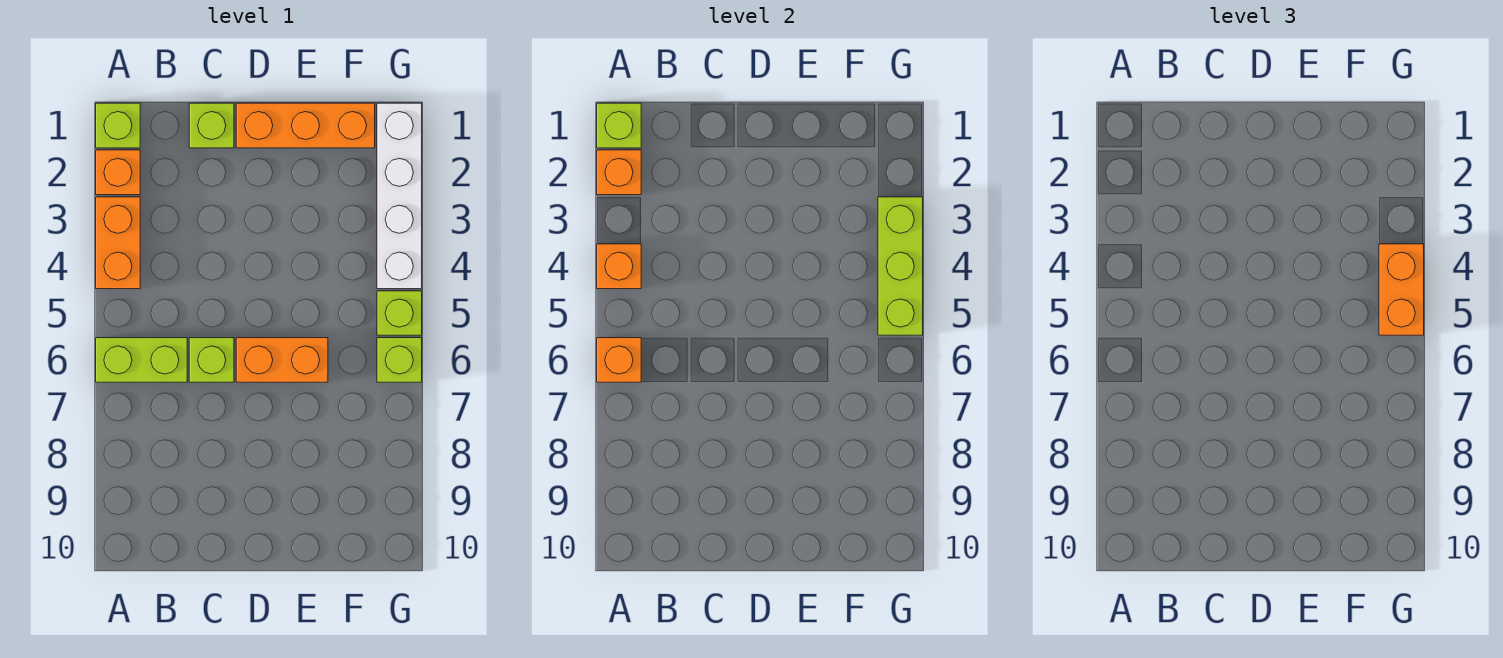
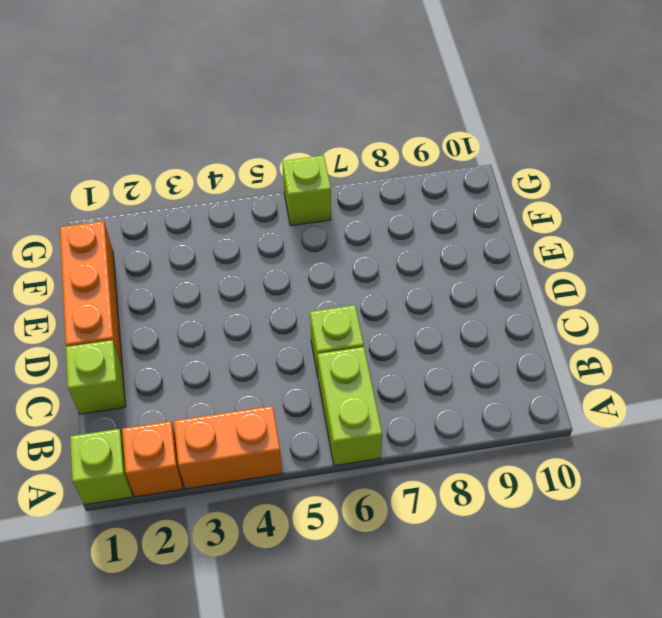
none -> orange 1x2 brick [236,338,328,382]
none -> white 1x4 brick [377,103,422,289]
none -> lime 1x1 brick [377,291,422,335]

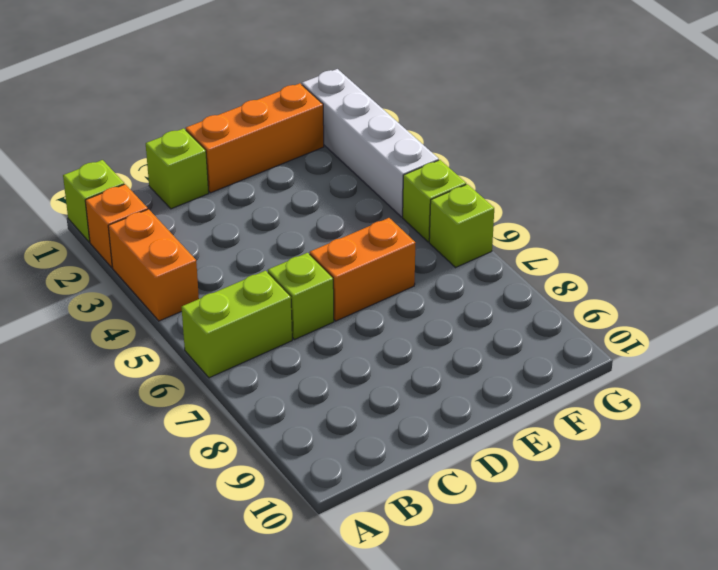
none -> lime 1x1 brick [597,103,641,148]
none -> orange 1x1 brick [597,150,641,195]
none -> orange 1x1 brick [597,244,641,289]

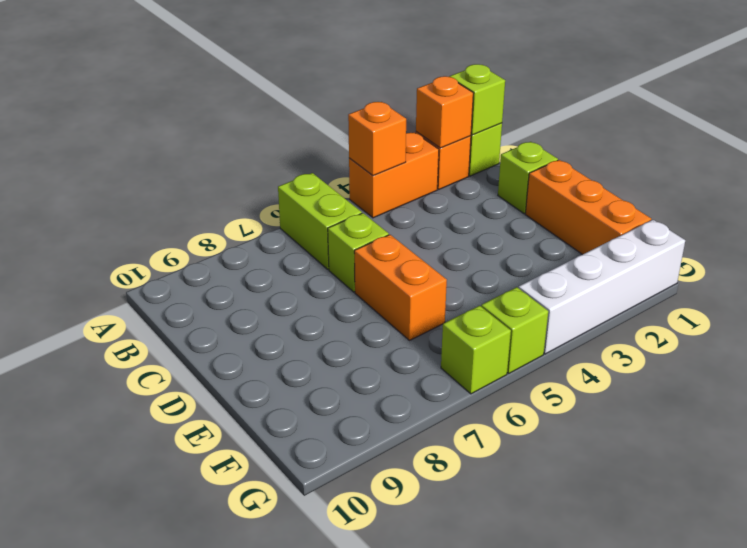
none -> orange 1x1 brick [597,338,641,382]
none -> lime 1x3 brick [878,197,923,335]
none -> orange 1x2 brick [1379,244,1424,335]

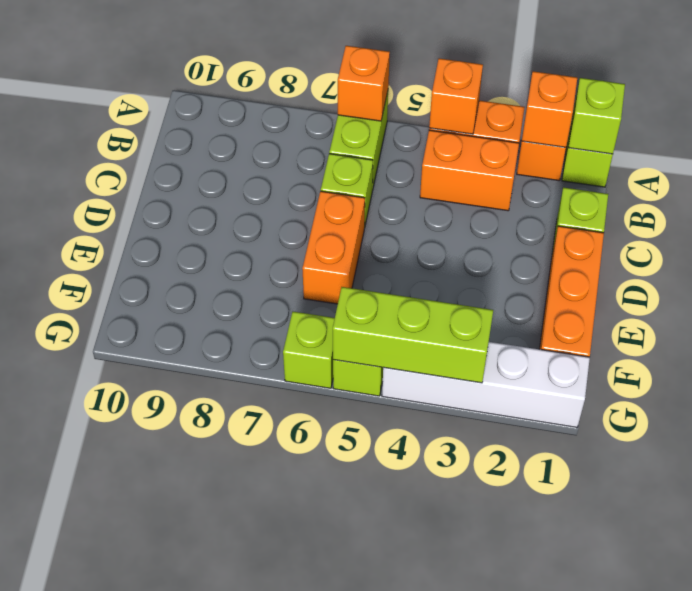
orange 1x2 brick [420,130,519,211] -> orange 1x2 brick moved to [1379,244,1424,335]

